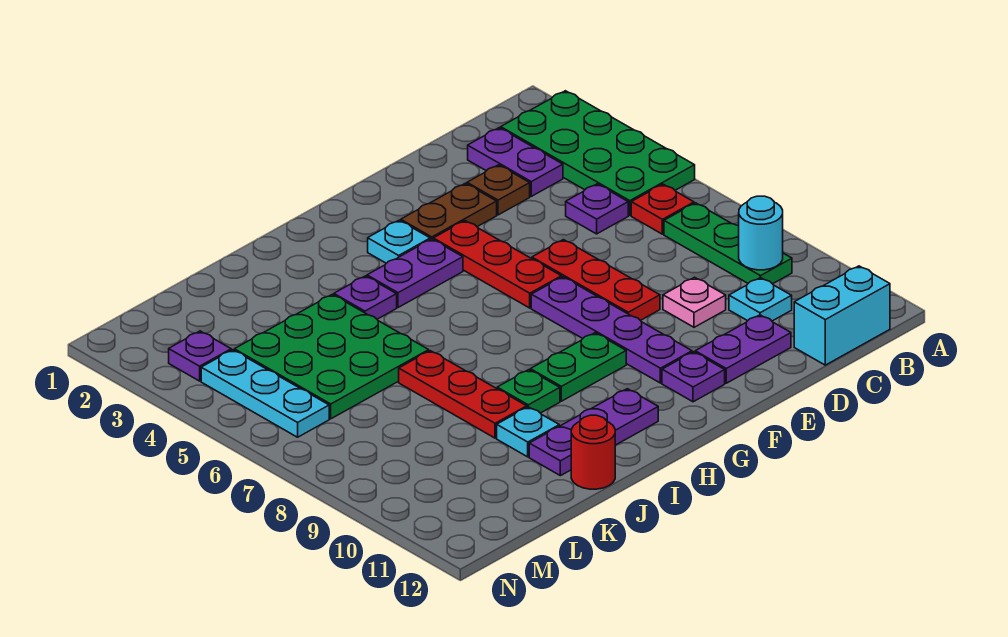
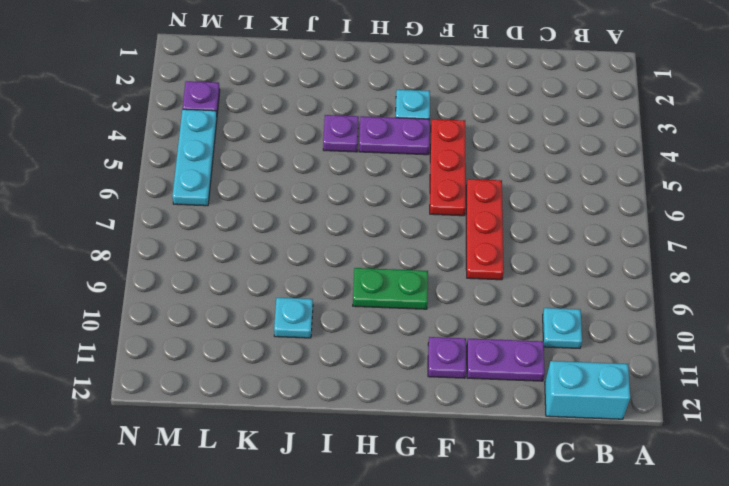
none -> green 2x4 plate [501,91,695,215]
none -> red 1x1 plate [631,184,694,234]
none -> green 1x3 plate [664,203,792,284]

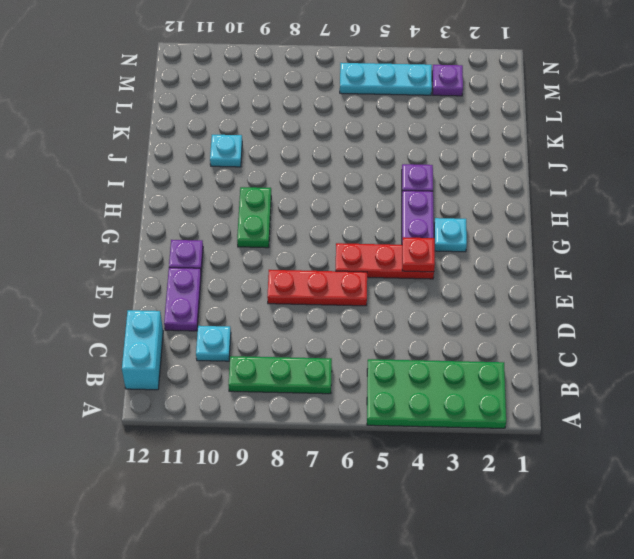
red 1x1 plate [402,237,435,272] -> red 1x1 plate moved to [631,184,694,234]
none -> purple 1x2 plate [468,128,563,196]
none -> purple 1x1 plate [566,184,628,234]
none -> brown 1x1 plate [467,165,530,215]

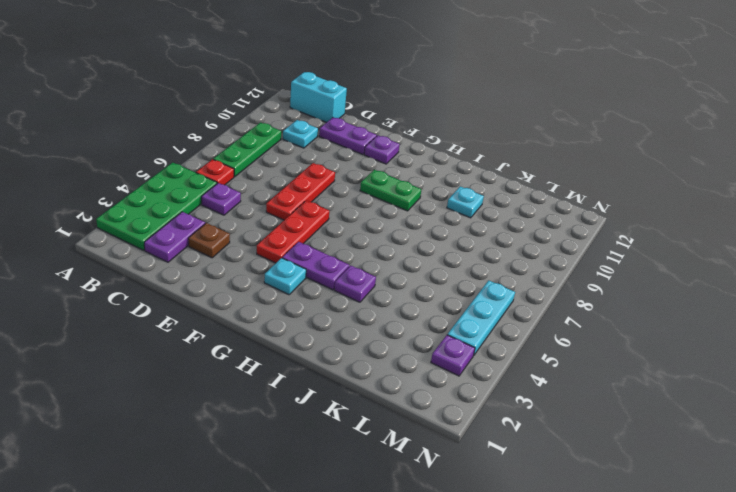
none -> pink 1x1 plate [663,277,726,327]
none -> brown 1x2 plate [401,183,497,239]
none -> purple 1x4 plate [531,277,692,383]

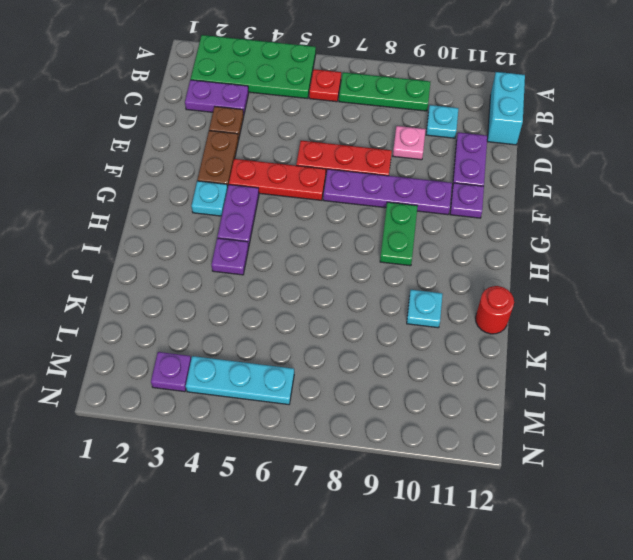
none -> purple 1x1 plate [566,184,628,234]
none -> purple 1x3 plate [529,389,658,476]
none -> green 1x1 plate [497,370,560,413]

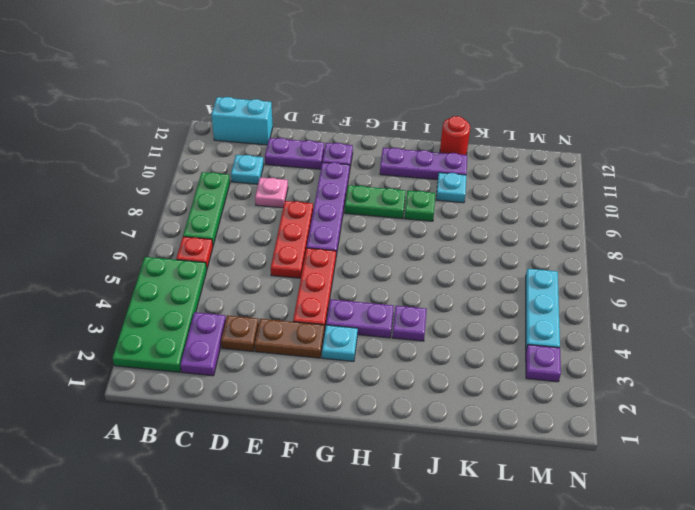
none -> purple 1x1 plate [566,184,628,234]
none -> green 3x3 plate [234,294,429,419]
none -> red 1x3 plate [399,351,527,438]

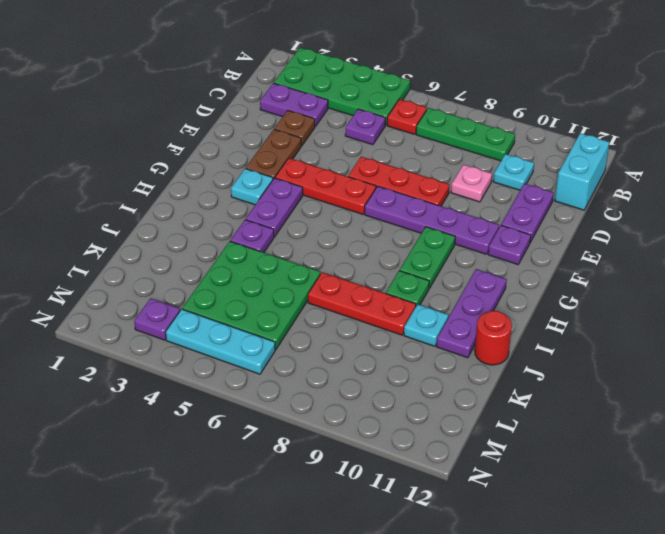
none -> cyan 1x1 round brick [739,196,783,270]

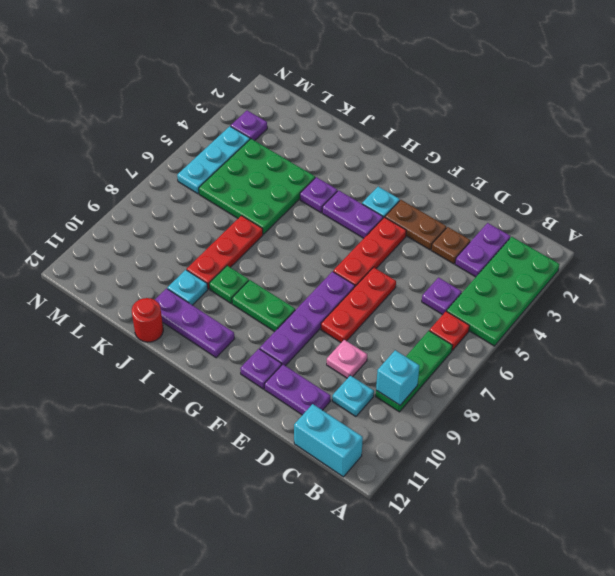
cyan 1x1 brick [376,350,419,405] -> cyan 1x1 round brick [739,196,783,270]

